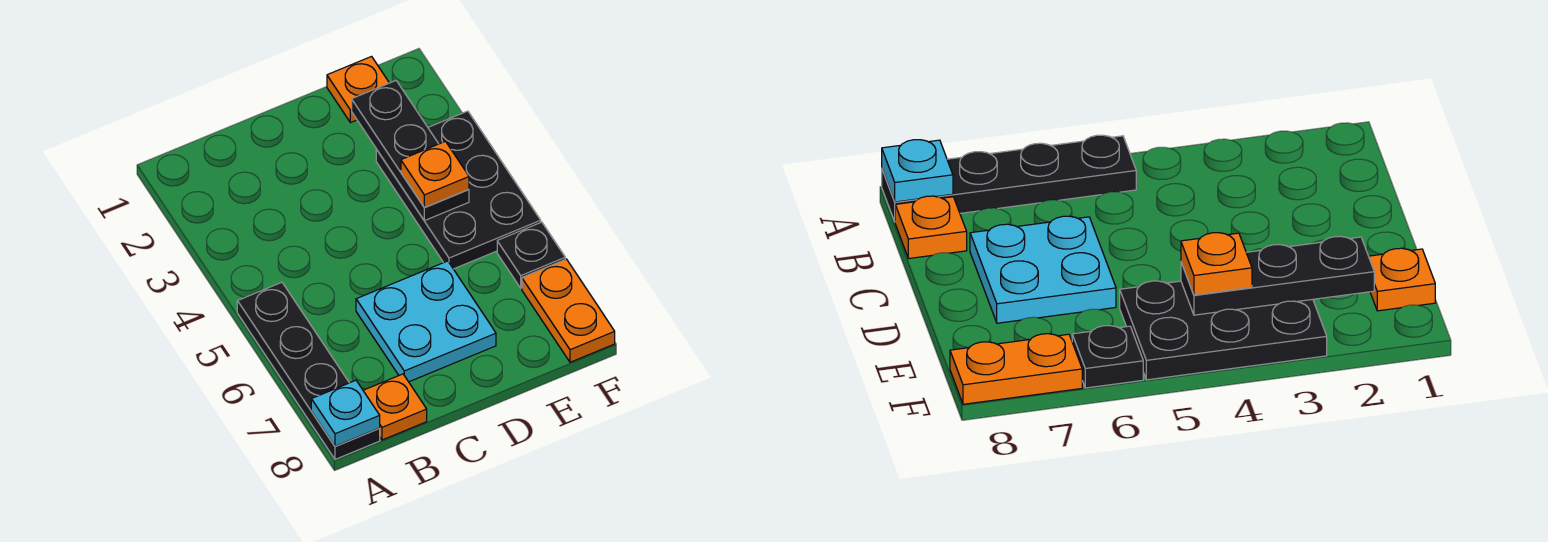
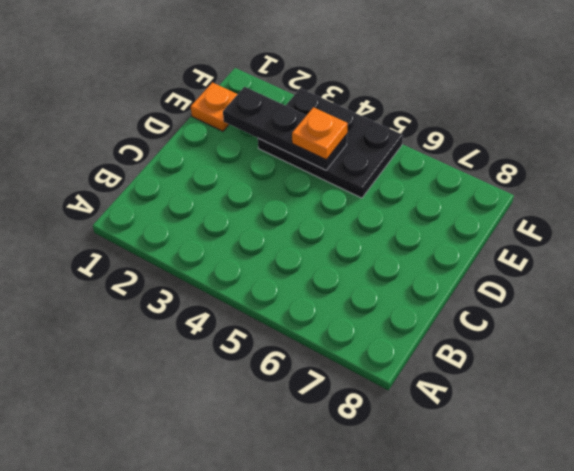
none -> black 1x4 plate [237,282,380,459]
none -> orange 1x1 plate [363,374,427,440]

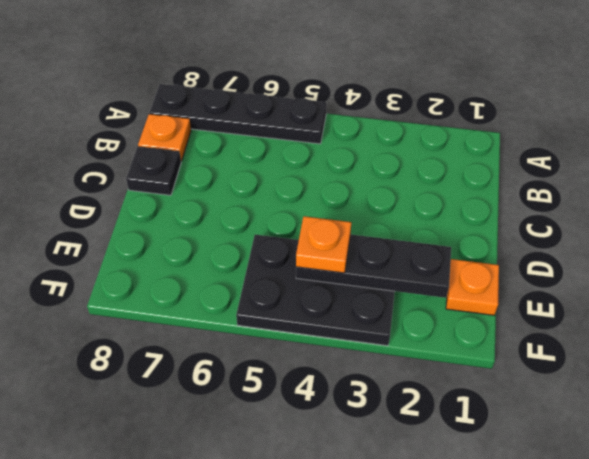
black 1x1 plate [126,146,181,195] -> black 1x1 plate moved to [497,222,565,288]
none -> cyan 2x2 plate [356,261,496,382]
none -> orange 1x2 plate [522,259,615,362]

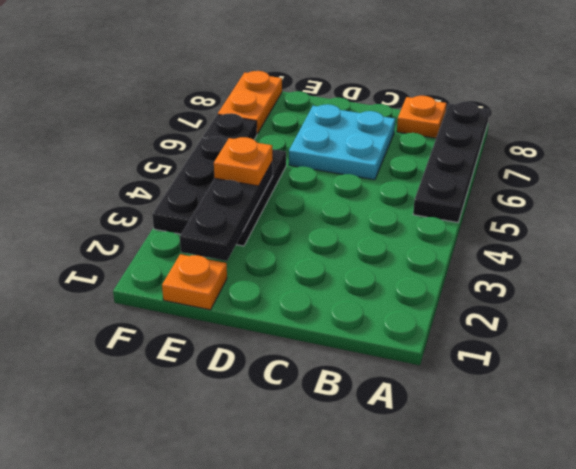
none -> cyan 1x1 plate [311,380,380,446]

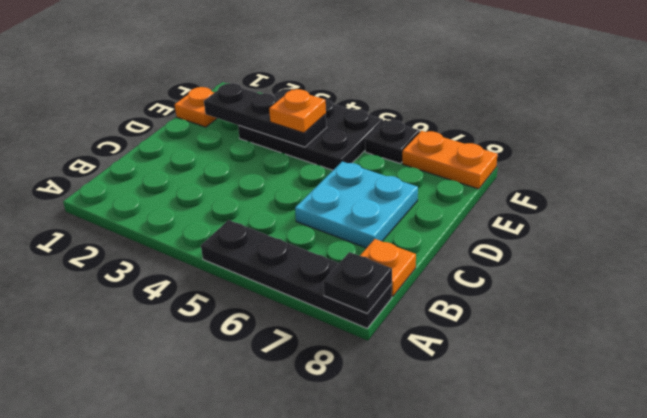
black 1x1 plate [323,252,392,313] -> cyan 1x1 plate [311,380,380,446]

